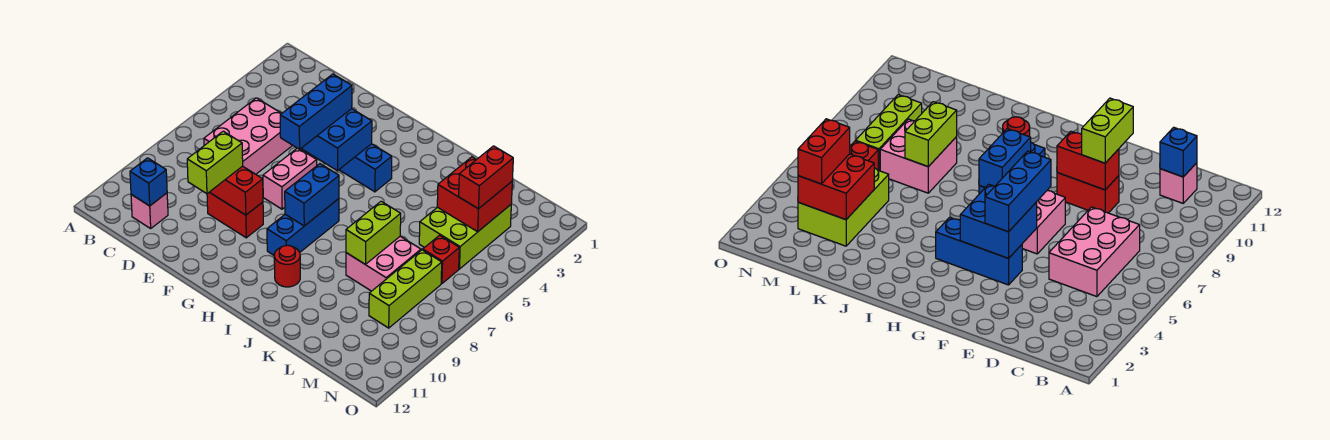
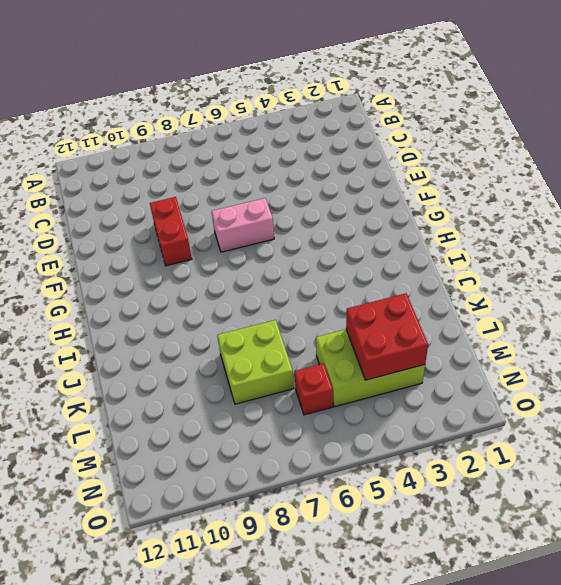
lime 2x2 brick [217,320,294,404] -> pink 2x2 brick [346,236,421,291]
none -> pink 2x3 brick [204,98,293,174]
none -> pink 1x1 brick [131,193,168,228]
none -> blue 1x3 brick [339,144,392,192]

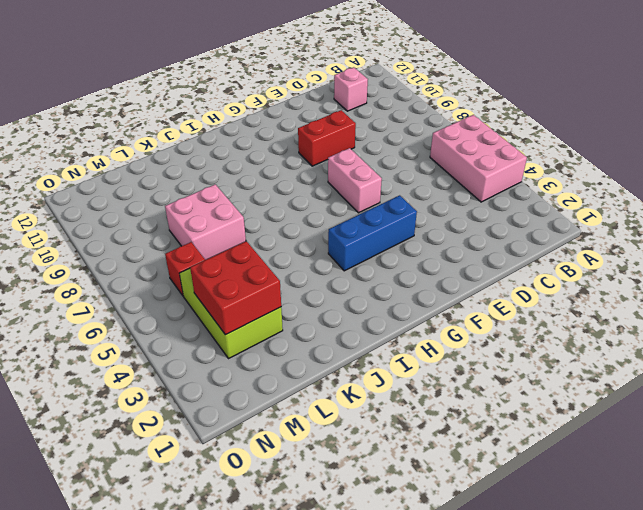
pink 2x3 brick [430,115,527,202] -> pink 2x3 brick moved to [204,98,293,174]
none -> blue 1x3 brick [267,199,339,255]
none -> red 1x1 round brick [274,245,300,287]
none -> lime 1x3 brick [369,250,442,328]

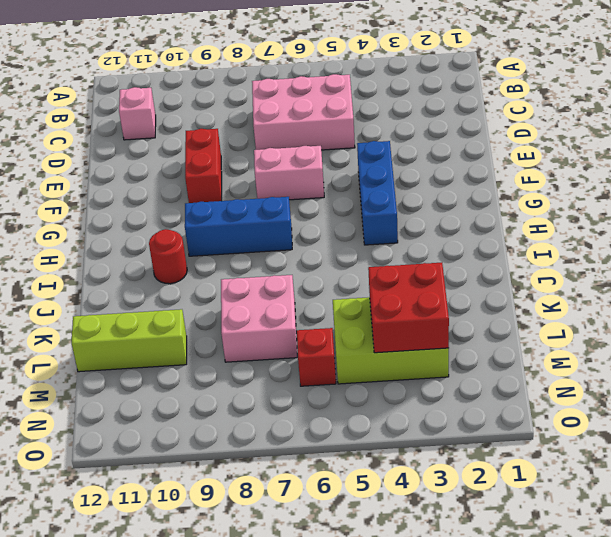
lime 1x3 brick [71,309,187,372] -> lime 1x3 brick moved to [369,250,442,328]
none -> blue 1x1 brick [130,158,167,206]
none -> red 1x2 brick [210,166,263,215]
none -> blue 2x2 brick [301,109,372,171]

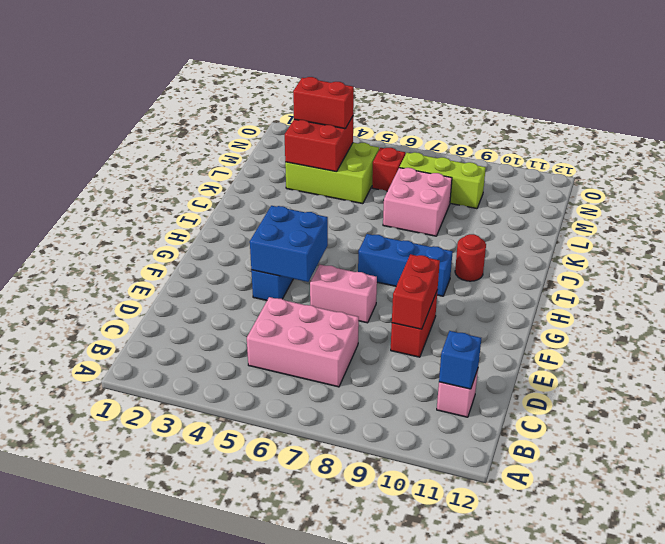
none -> blue 1x2 brick [285,164,339,226]
none -> lime 1x2 brick [346,201,401,265]
none -> lime 1x2 brick [187,131,243,194]

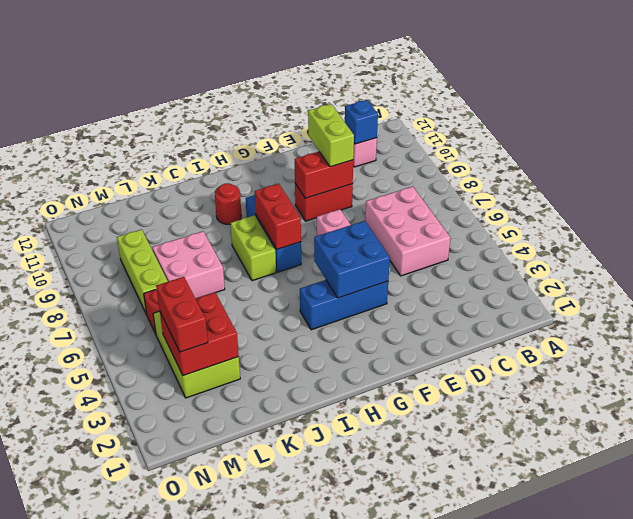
red 1x2 brick [255,184,301,249] -> blue 1x2 brick [285,164,339,226]
lime 1x2 brick [230,215,276,281] -> lime 1x2 brick moved to [346,201,401,265]
none -> blue 1x3 brick [280,74,352,149]

